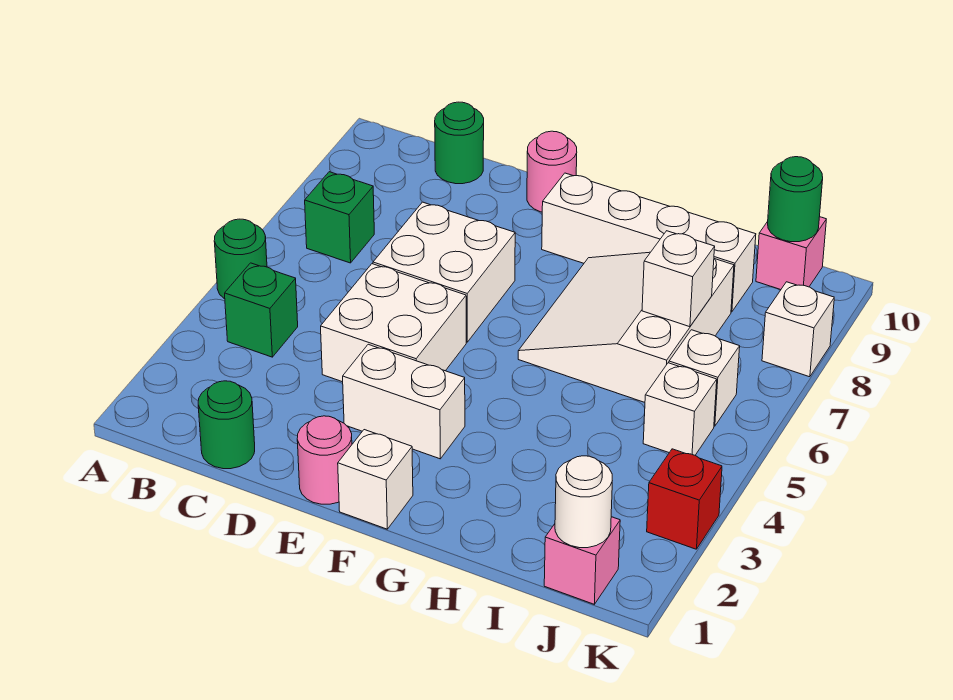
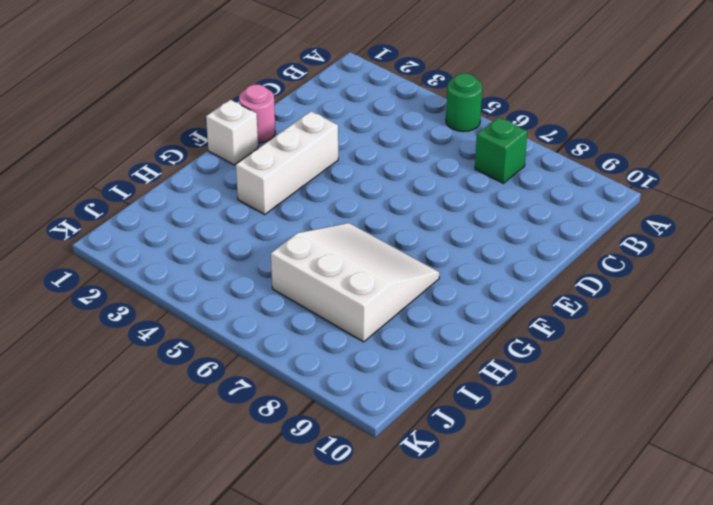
white 1x3 brick [236,111,338,214] -> white 1x2 brick [343,344,465,459]
none -> green 1x1 brick [225,263,298,357]
none -> green 1x1 round brick [198,381,255,469]
none -> green 1x1 round brick [435,102,484,184]

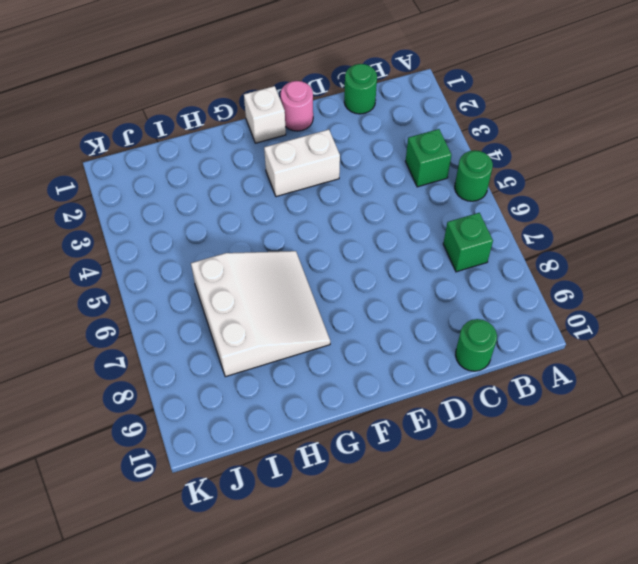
none -> white 2x2 brick [321,264,466,382]
none -> white 2x2 brick [373,202,515,342]
none -> pink 1x1 round brick [527,131,577,212]

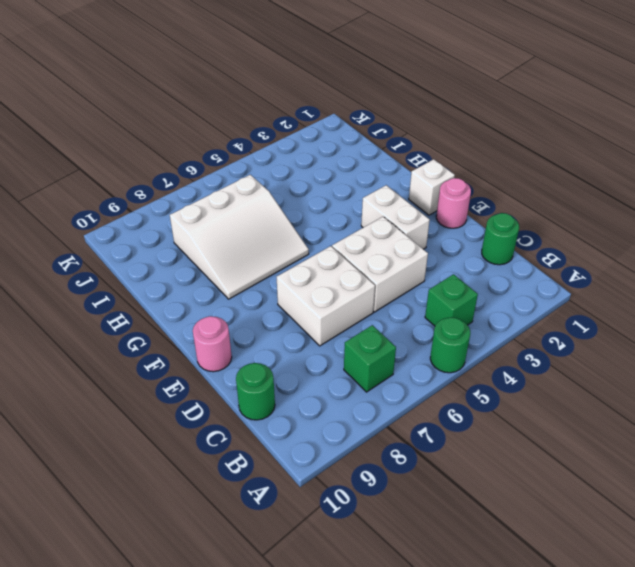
none -> white 1x4 brick [542,173,756,312]
none -> pink 1x1 brick [544,517,620,604]
none -> white 1x1 brick [643,363,717,455]

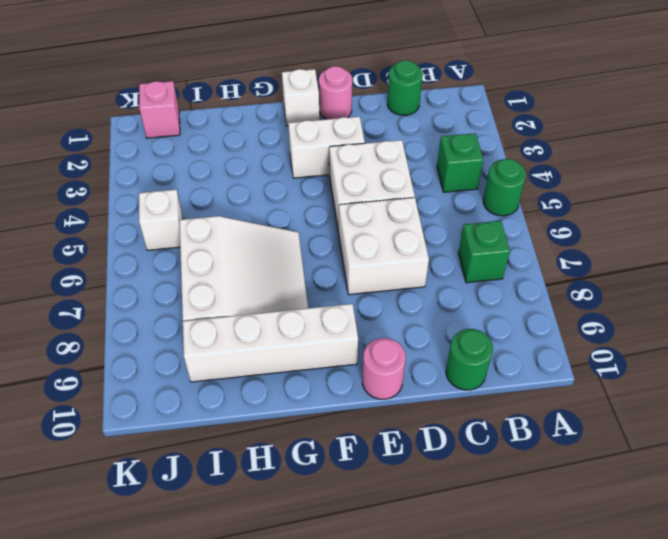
none -> white 1x1 brick [669,330,740,426]
none -> pink 1x1 brick [756,217,826,290]
none -> red 1x1 brick [647,449,722,549]

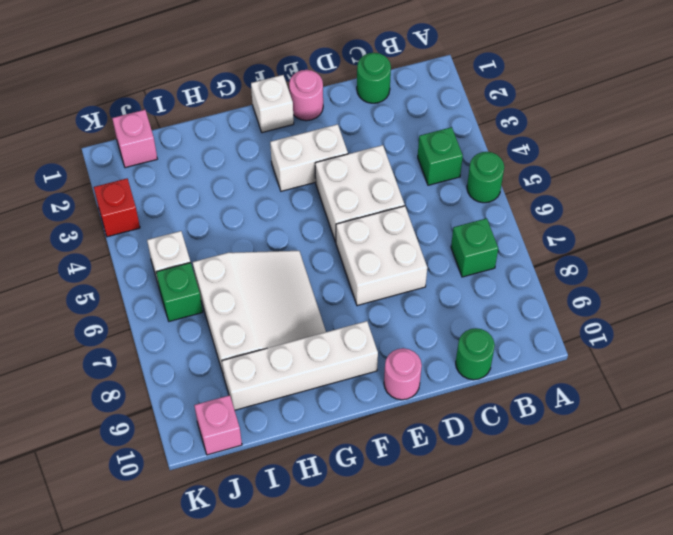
green 1x1 brick [156,263,203,321] -> white 1x1 brick [669,330,740,426]
none -> white 1x1 brick [762,282,834,377]
none -> white 1x1 brick [642,231,715,327]
none -> white 1x1 round brick [555,456,612,548]

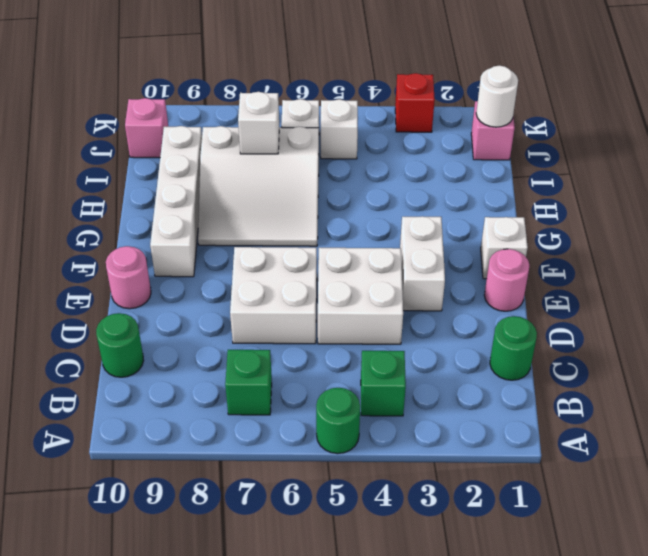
none -> white 1x1 brick [762,282,834,377]
none -> green 1x1 round brick [768,157,823,242]

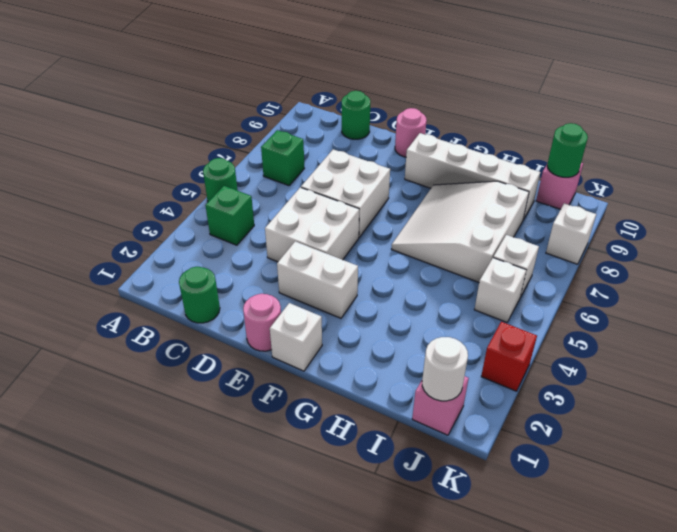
none -> white 1x1 brick [642,231,715,327]

